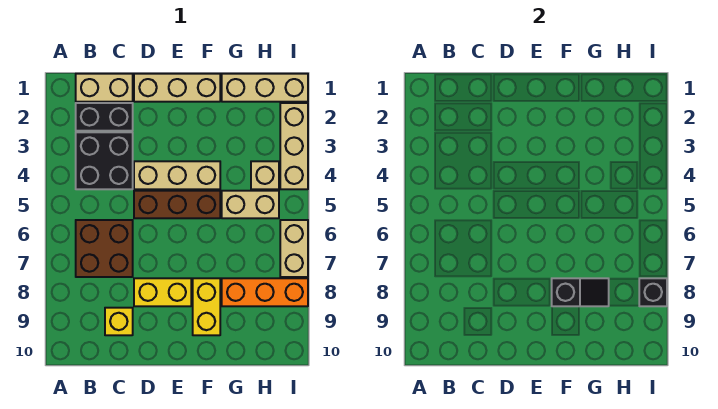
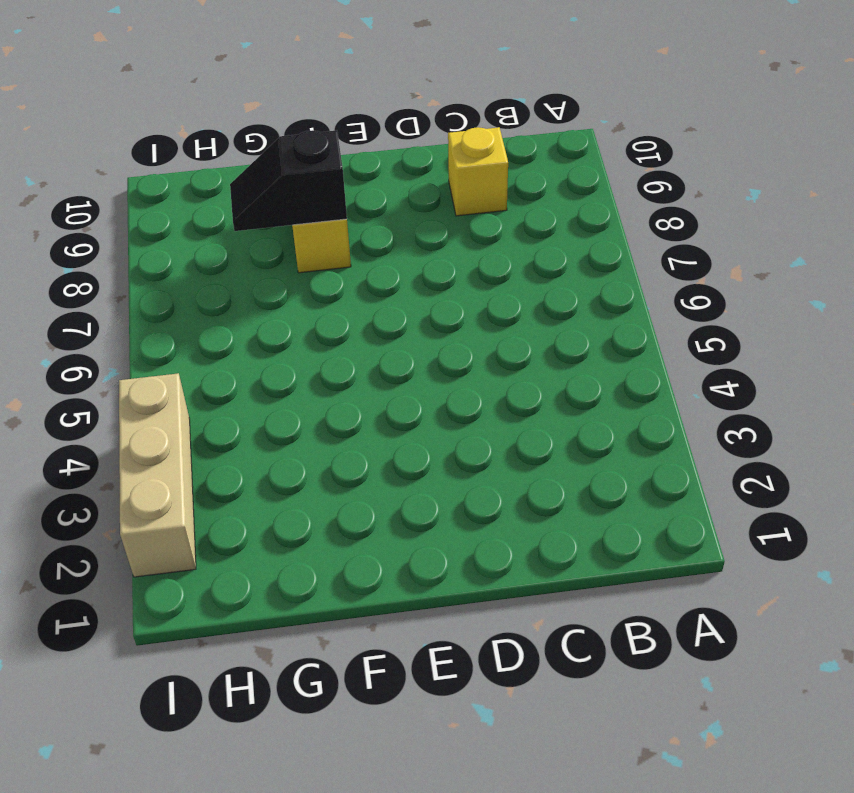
none -> tan 1x2 brick [76,74,133,102]
none -> black 1x2 brick [76,103,133,131]
none -> black 2x2 brick [76,132,133,189]

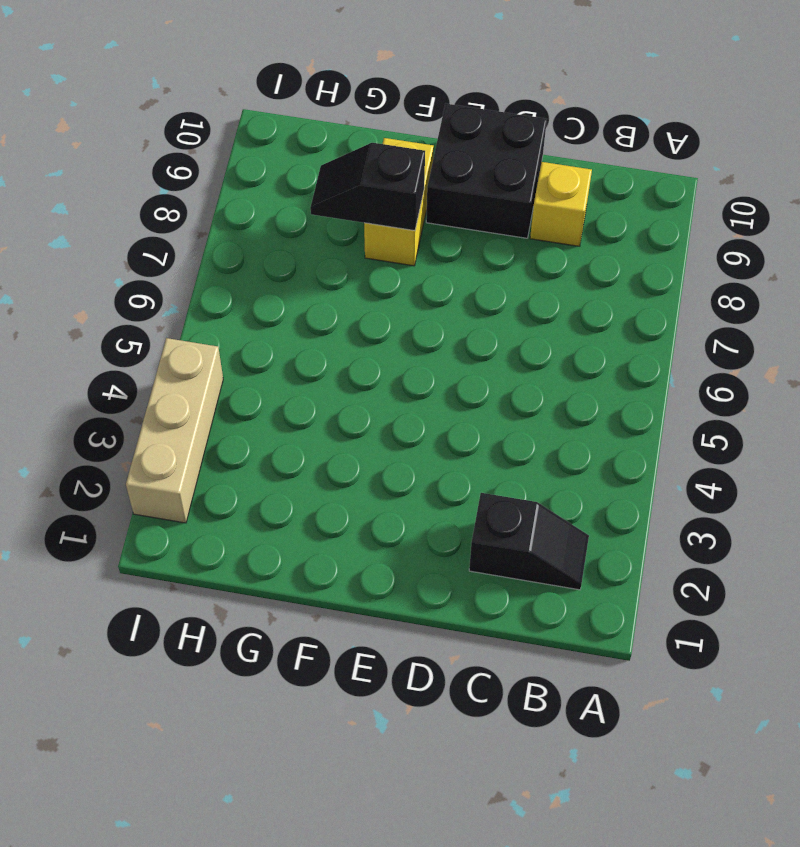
black 1x2 slope [469,493,589,590] -> black 1x2 brick [76,103,133,131]
black 2x2 brick [426,104,547,238] -> black 2x2 brick moved to [76,132,133,189]
none -> tan 1x2 brick [76,74,133,102]
none -> brown 2x2 brick [76,220,133,277]
none -> tan 1x3 brick [134,74,220,102]

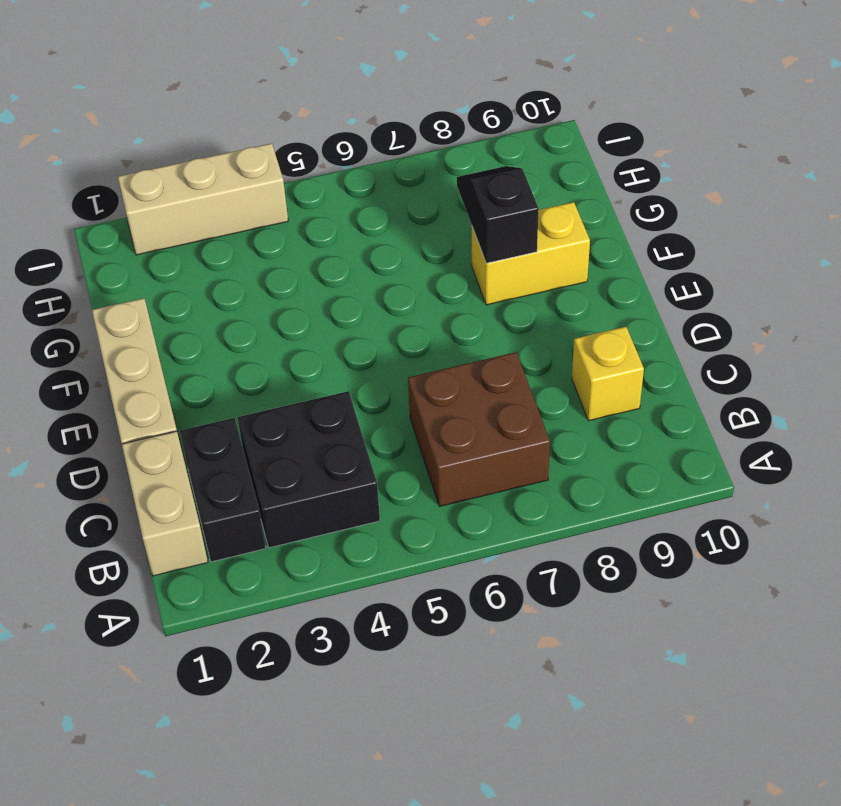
none -> tan 1x3 brick [134,161,220,189]
none -> brown 1x3 brick [134,191,220,218]
none -> yellow 1x2 brick [134,278,191,306]

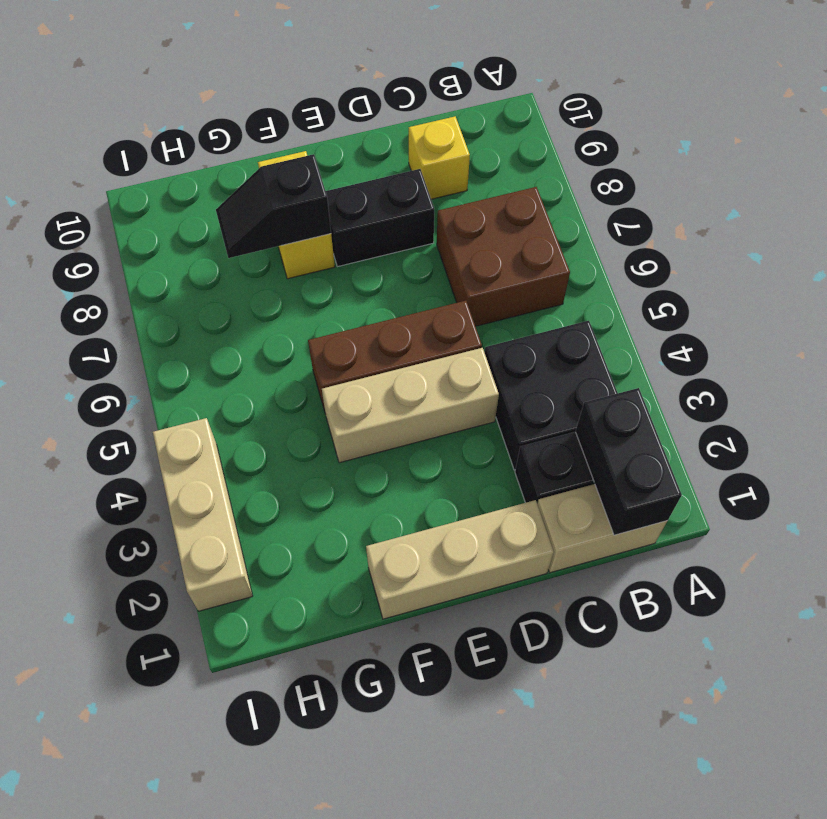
black 1x2 brick [576,388,682,535] -> none
black 1x2 brick [325,169,434,267] -> yellow 1x2 brick [134,278,191,306]
none -> tan 1x3 brick [222,74,308,102]
none -> tan 1x2 brick [222,191,279,218]
none -> orange 1x3 brick [222,278,308,306]

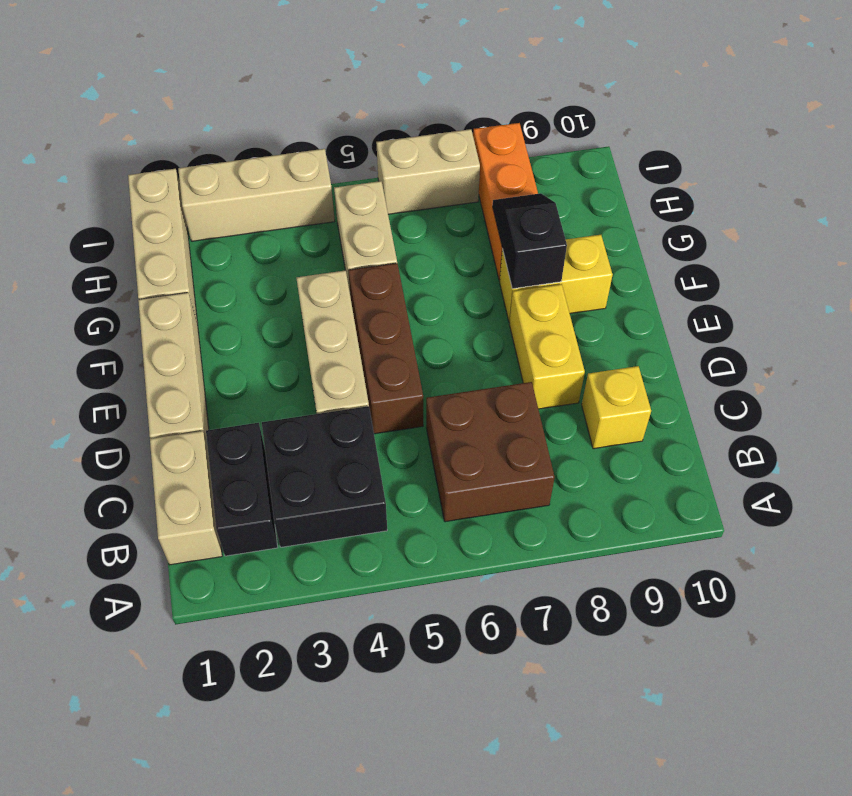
none -> tan 1x1 brick [251,161,279,189]
none -> black 1x1 brick [639,278,667,306]

